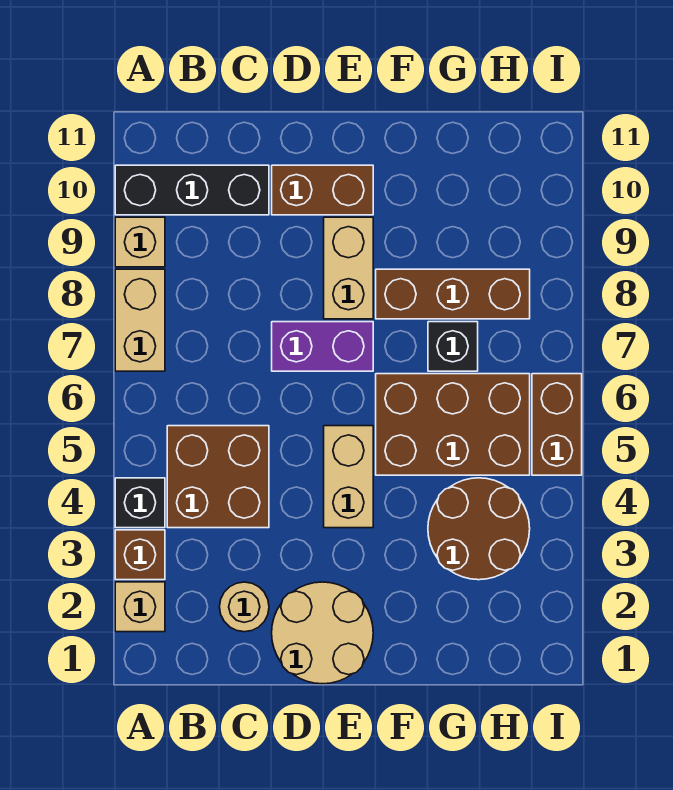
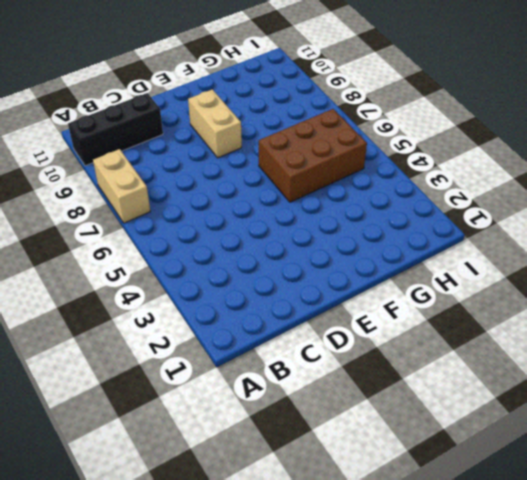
none -> tan 1x1 brick [115,582,165,632]
none -> brown 1x1 brick [115,530,165,580]
none -> black 1x1 brick [115,478,165,528]

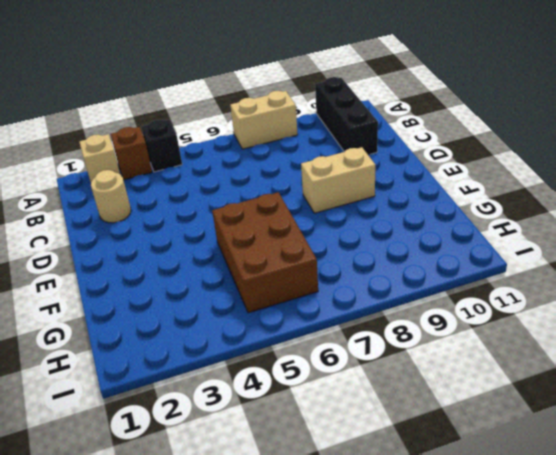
none -> tan 1x1 brick [115,217,165,267]
none -> brown 2x2 brick [167,426,269,528]
none -> tan 2x2 round brick [272,582,373,684]

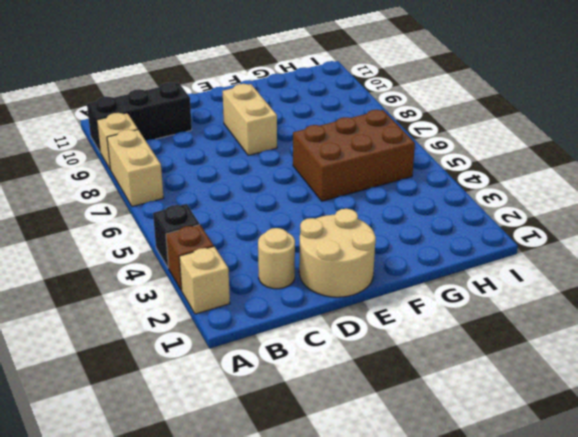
none -> brown 2x2 brick [167,426,269,528]
none -> purple 1x2 brick [272,322,373,371]
none -> brown 1x2 brick [272,165,373,215]

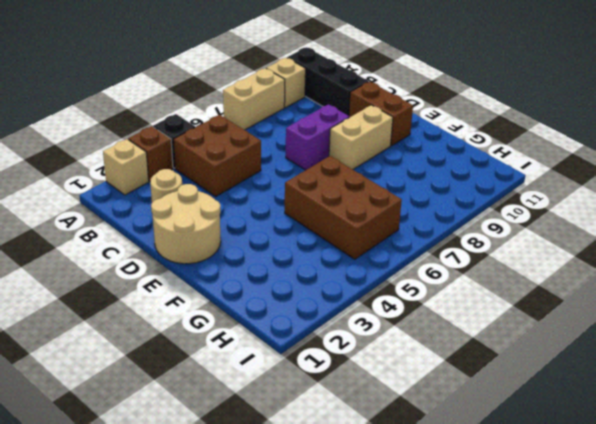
purple 1x2 brick [286,104,349,170] -> purple 1x2 brick turned to [272,322,373,371]
none -> tan 1x2 brick [324,426,373,528]
none -> brown 1x3 brick [376,269,530,319]
none -> brown 2x2 round brick [428,478,530,580]

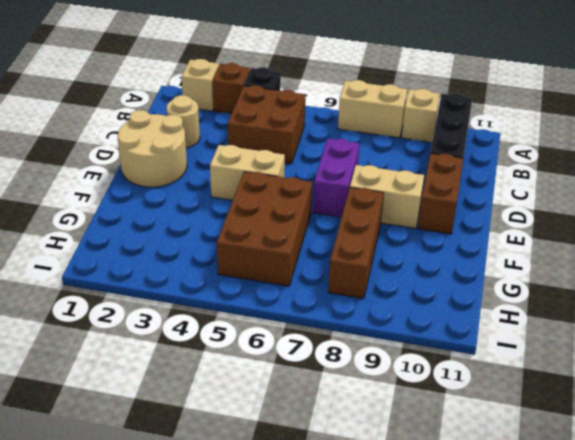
none -> brown 2x2 round brick [428,478,530,580]
none -> black 1x1 brick [428,322,478,371]
none -> brown 1x2 brick [532,374,582,475]

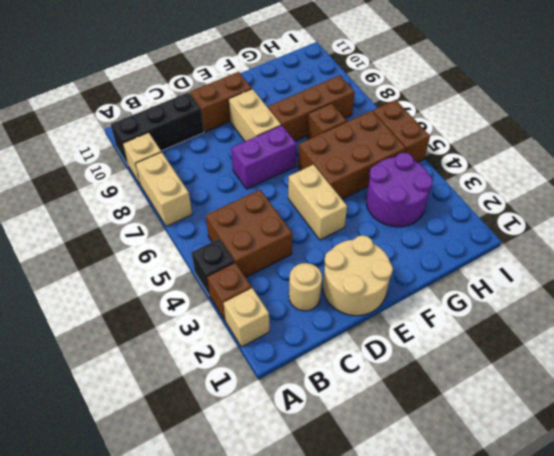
purple 2x2 round brick [366,153,433,227] -> brown 2x2 round brick [428,478,530,580]
brown 1x1 brick [307,103,347,139] -> black 1x1 brick [428,322,478,371]

